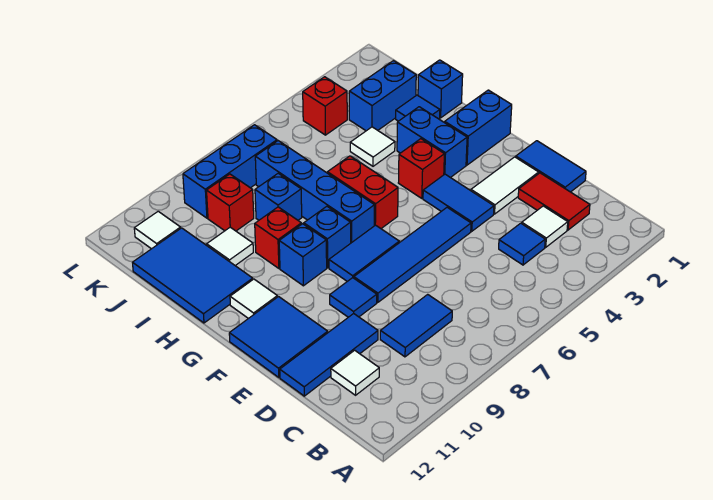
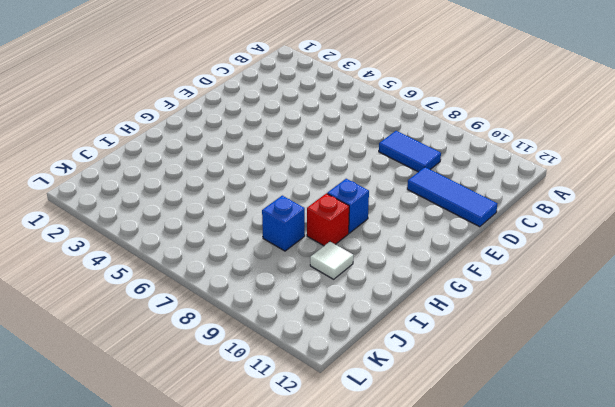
none -> red 1x2 tile [518,173,590,230]
none -> white 1x1 tile [522,206,568,247]
none -> blue 1x1 tile [499,223,545,265]
none -> white 1x1 tile [331,350,379,395]

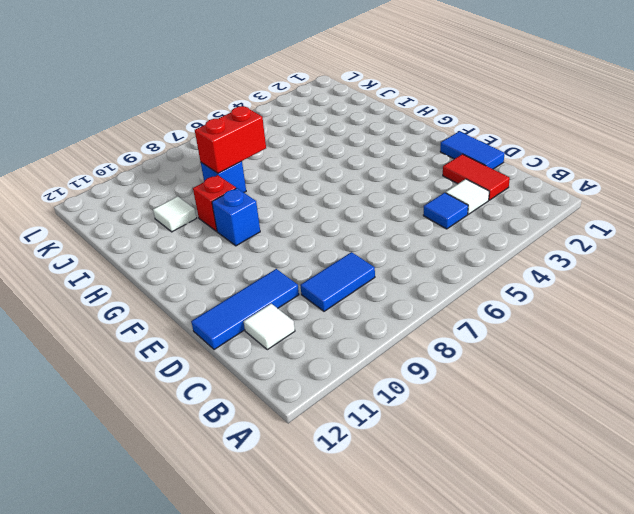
red 1x2 brick [195,106,266,173] -> red 1x2 brick turned to [327,156,398,228]
none -> white 1x2 tile [471,157,539,214]
none -> blue 1x2 tile [423,174,494,231]
none -> blue 1x4 tile [354,207,471,302]
none -> blue 1x1 tile [330,278,377,317]

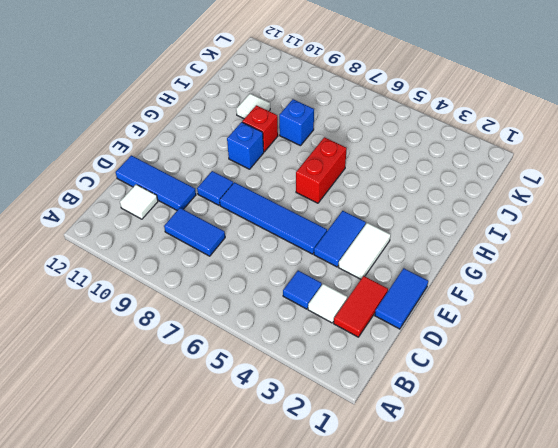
white 1x2 tile [338,223,391,279] -> white 1x2 tile turned to [471,157,539,214]
none -> blue 2x2 tile [229,297,328,377]
none -> blue 1x2 tile [329,225,399,281]
none -> blue 1x2 brick [445,90,512,165]
none -> blue 1x2 brick [397,107,467,178]

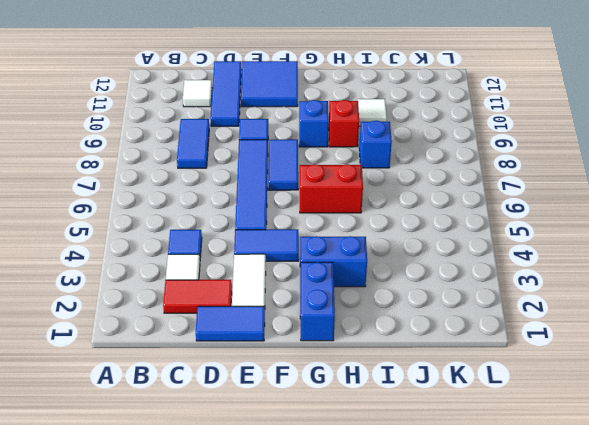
none -> red 1x1 brick [398,139,444,198]
none -> blue 1x4 brick [255,141,374,243]
none -> blue 1x1 brick [304,206,351,268]
none -> white 1x1 tile [230,279,277,319]

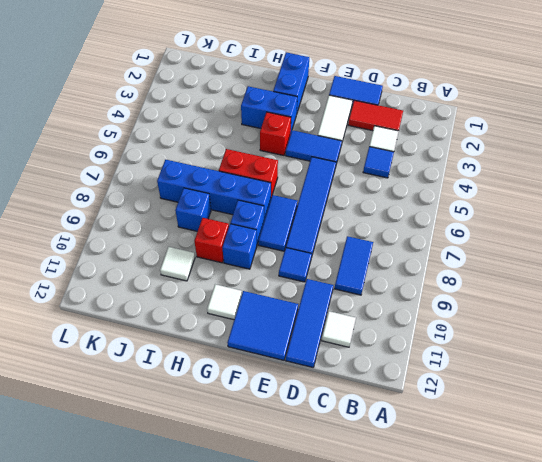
none -> blue 2x3 tile [133,228,253,323]
none -> blue 1x1 brick [418,60,463,118]
none -> blue 1x1 tile [396,95,440,121]
none -> white 1x1 tile [350,127,395,166]

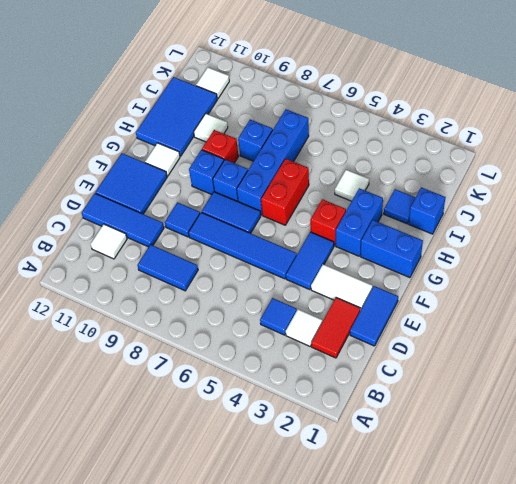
none -> blue 1x2 brick [349,61,416,131]
none -> red 1x1 brick [207,174,254,231]
none -> red 1x1 brick [303,77,347,135]
none -> blue 1x3 brick [183,125,277,218]

